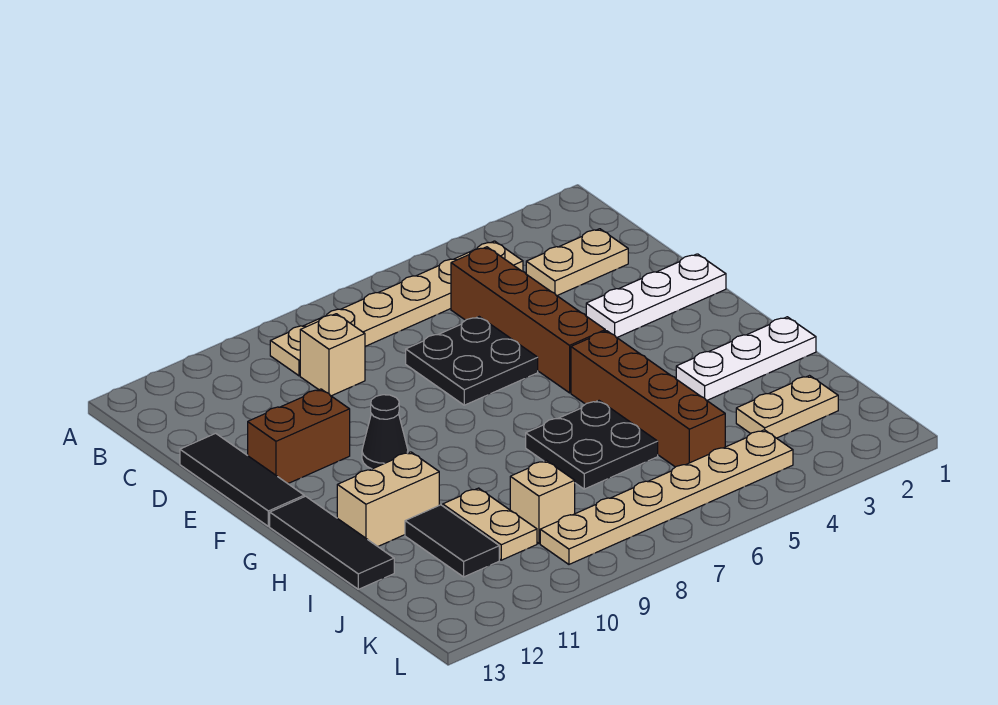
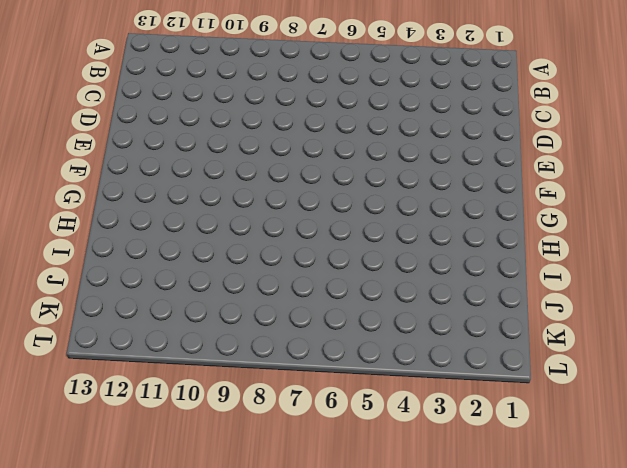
none -> tan 1x6 plate [270,241,523,376]
none -> tan 1x2 plate [526,229,628,296]
none -> brown 1x4 brick [451,247,605,393]

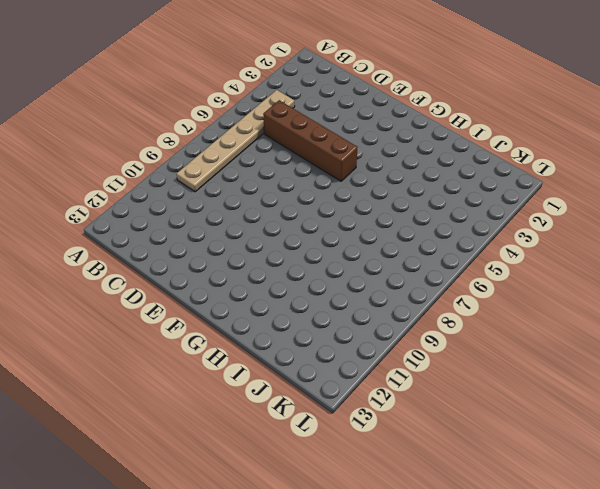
none -> tan 1x2 plate [526,229,628,296]
none -> tan 1x1 brick [300,314,365,396]
none -> black 2x2 plate [406,317,538,405]

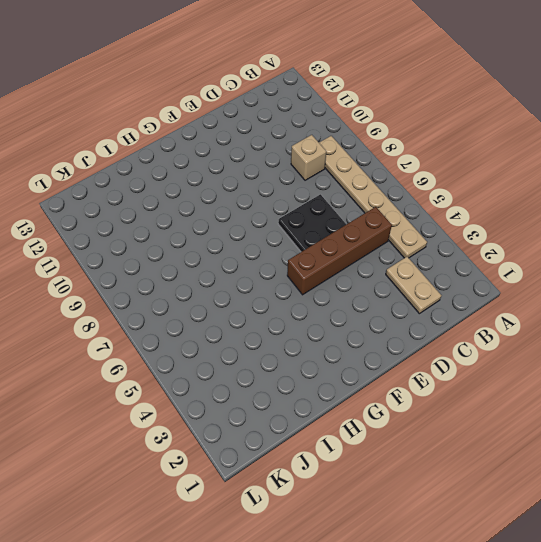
none -> black 1x3 tile [180,433,304,526]
none -> white 1x3 plate [586,254,726,338]
none -> brown 1x2 brick [248,389,350,484]

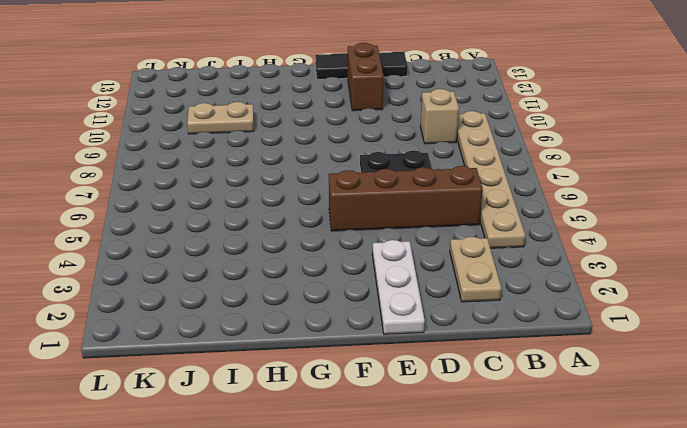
none -> black 1x1 cone [362,395,408,469]
none -> brown 1x4 brick [571,331,725,467]
none -> black 1x3 tile [270,496,394,589]

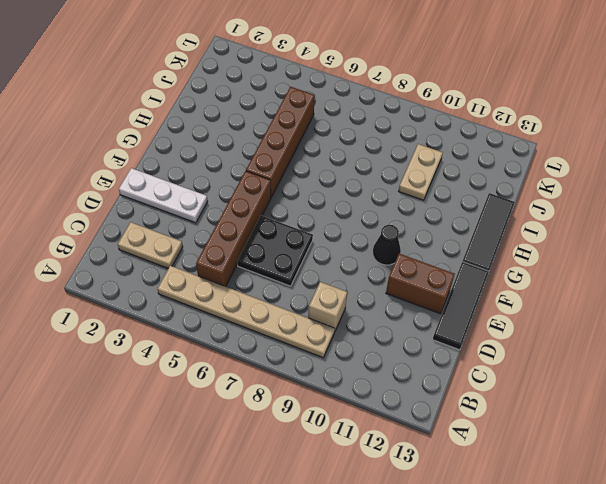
none -> white 1x3 plate [676,317,816,400]
none -> black 2x2 plate [526,401,658,489]
none -> tan 1x2 brick [337,452,439,546]

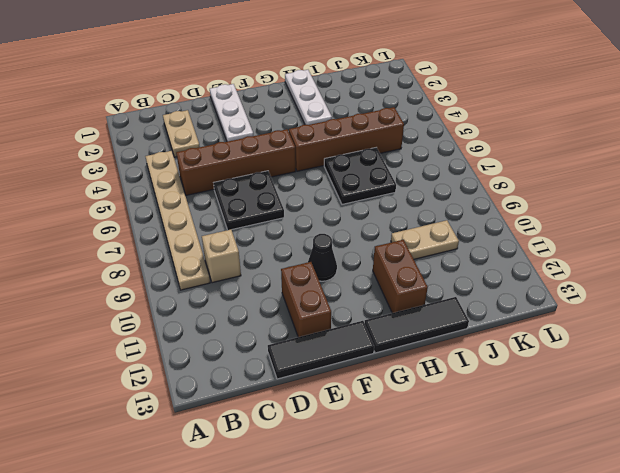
brown 1x2 brick [373,240,428,313] -> tan 1x2 brick [337,452,439,546]
none -> black 1x2 tile [405,505,499,577]
none -> tan 1x2 plate [736,376,838,438]
none -> tan 1x1 brick [510,461,575,543]

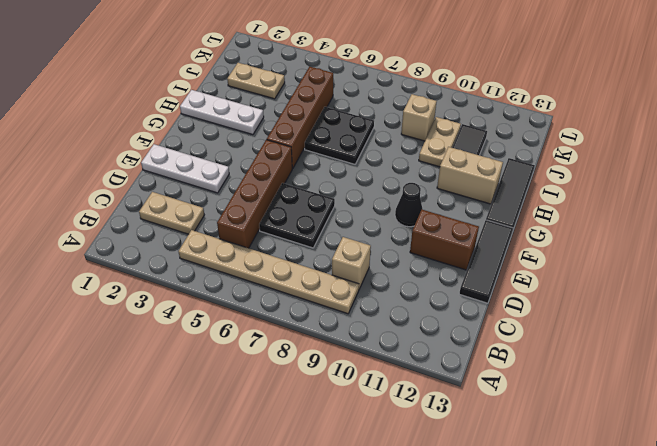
none -> tan 1x6 plate [540,430,793,564]

